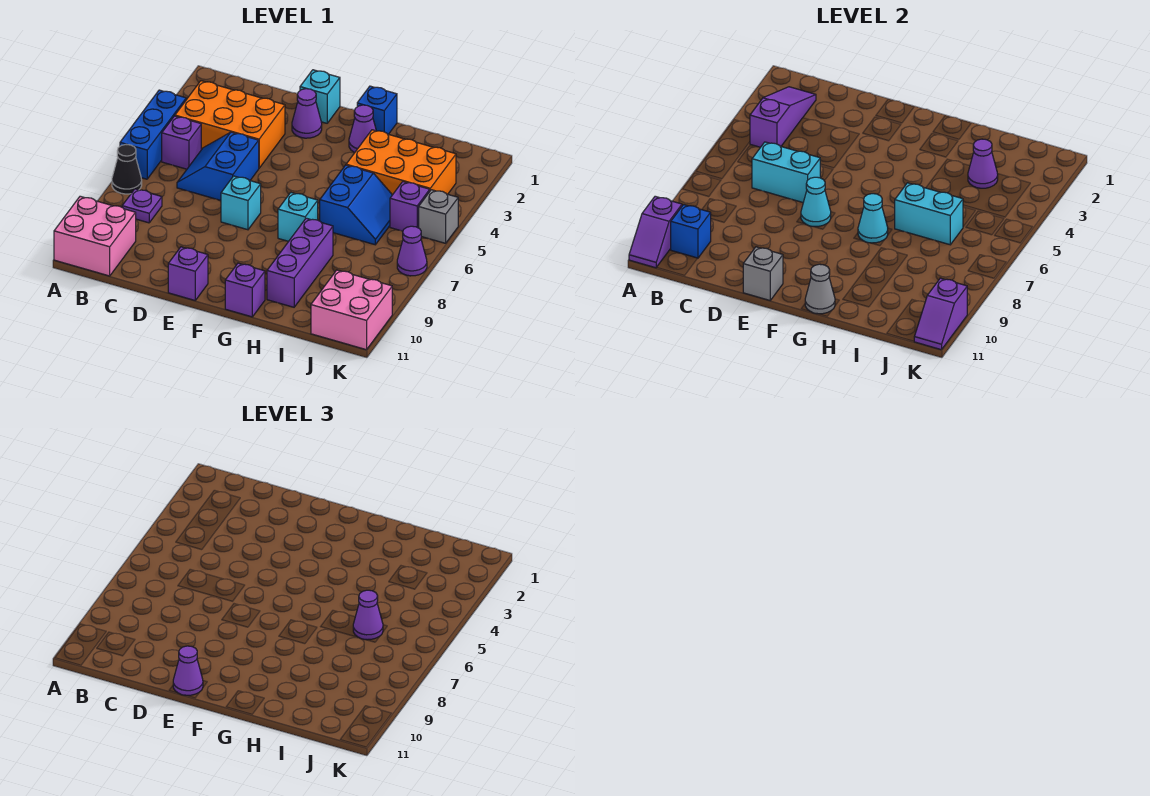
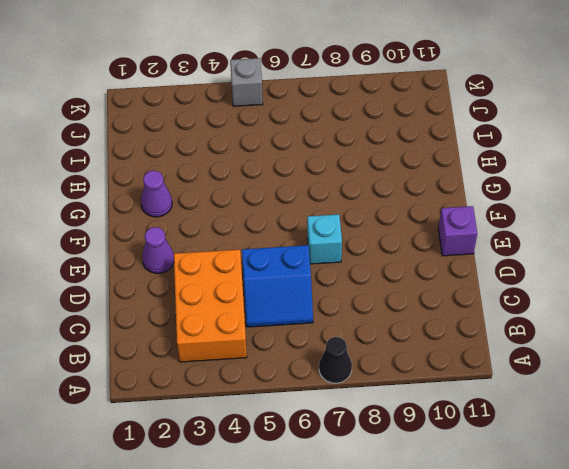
none -> blue 1x3 brick [120,90,186,179]
none -> pink 2x2 brick [54,196,136,276]
none -> purple 1x1 brick [162,116,201,169]
none -> purple 1x1 plate [122,189,162,223]

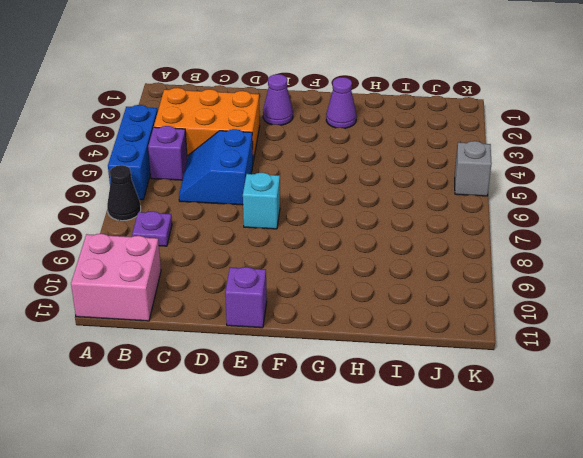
none -> cyan 1x1 brick [300,70,340,123]
none -> blue 1x1 brick [357,86,397,134]
none -> cyan 1x1 brick [278,193,318,241]
none -> purple 1x1 brick [225,263,265,317]

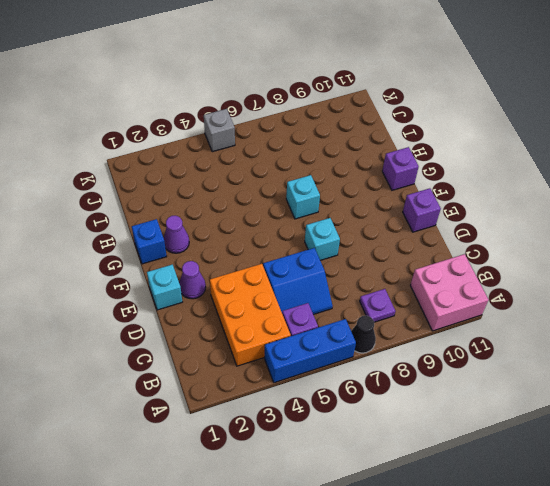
none -> orange 2x3 brick [346,130,456,195]
none -> blue 2x2 slope [320,165,392,245]
none -> purple 1x3 brick [267,218,333,307]
none -> purple 1x1 brick [390,182,430,231]

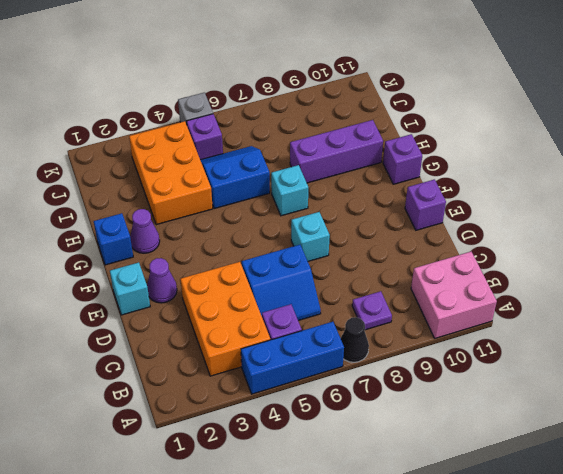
none -> pink 2x2 brick [311,270,392,350]
none -> purple 1x1 cone [397,226,427,276]
none -> purple 1x2 slope [629,196,682,268]
none -> purple 1x3 slope [750,87,816,147]

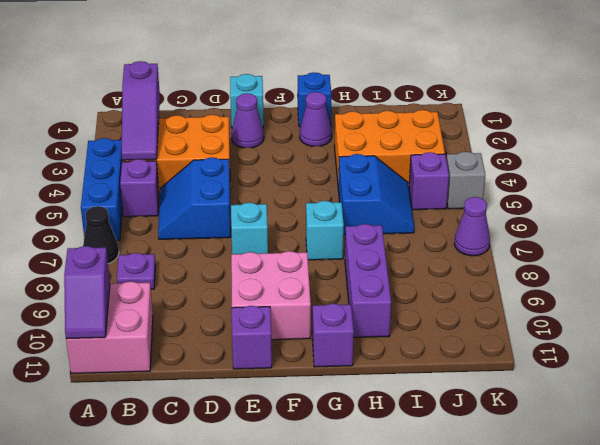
purple 1x3 slope [122,61,160,160] -> purple 1x3 slope turned to [750,87,816,147]
pink 2x2 brick [231,251,311,340] -> pink 2x2 brick moved to [311,270,392,350]
none -> blue 1x1 brick [671,205,711,258]
none -> cyan 1x2 brick [752,142,820,202]
none -> cyan 1x1 cone [801,177,831,226]
none -> grey 1x1 brick [743,247,783,300]

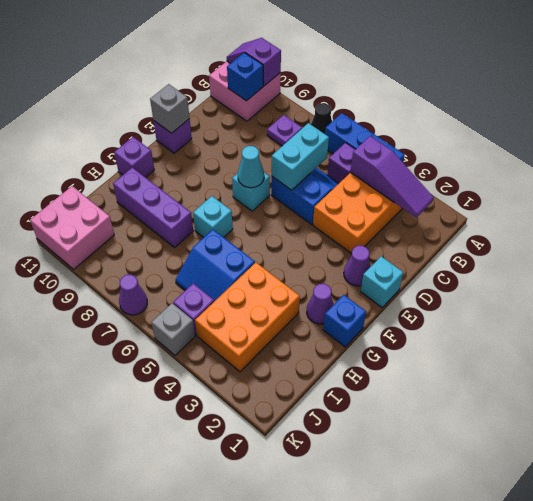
none -> cyan 1x1 cone [858,194,888,243]
none -> grey 1x1 cone [805,264,835,314]
none -> cyan 1x2 brick [895,183,963,245]
none -> purple 1x1 cone [968,139,998,188]

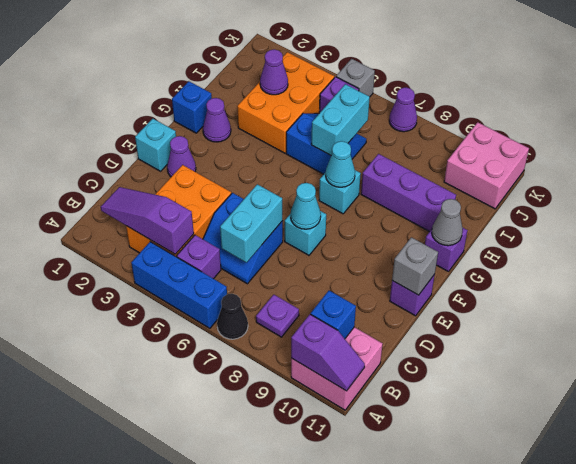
none -> purple 1x2 slope [914,278,967,350]
none -> purple 1x1 cone [173,646,203,696]
none -> purple 1x1 cone [353,590,383,640]

